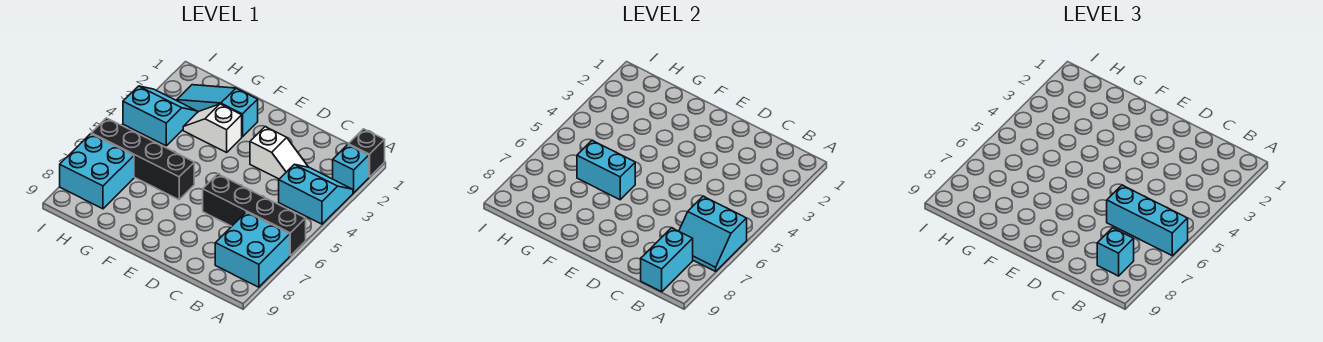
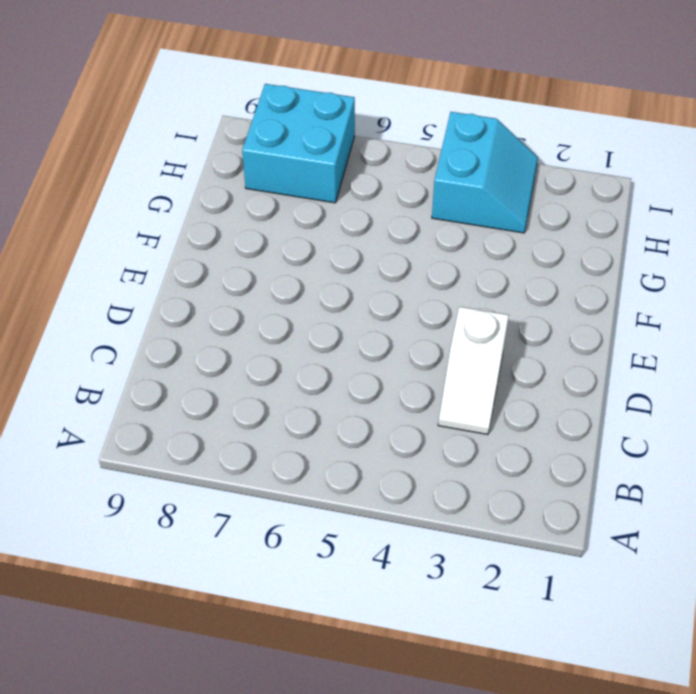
none -> black 1x1 brick [348,129,385,177]
none -> cyan 1x1 brick [333,145,369,193]
none -> cyan 2x2 slope [279,164,353,224]

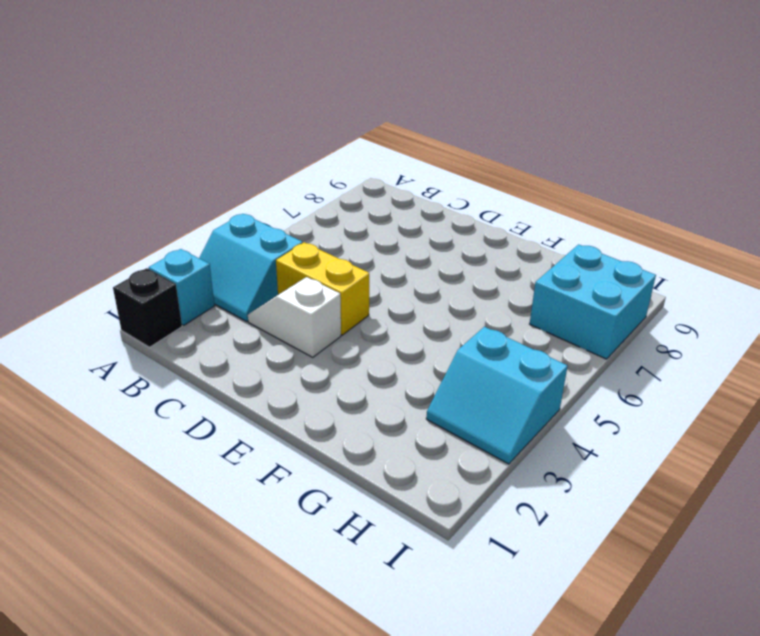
yellow 1x2 brick [276,242,369,335] -> none
none -> black 1x4 brick [203,174,306,256]
none -> cyan 2x2 brick [215,212,290,287]
none -> cyan 1x3 slope [177,85,258,137]

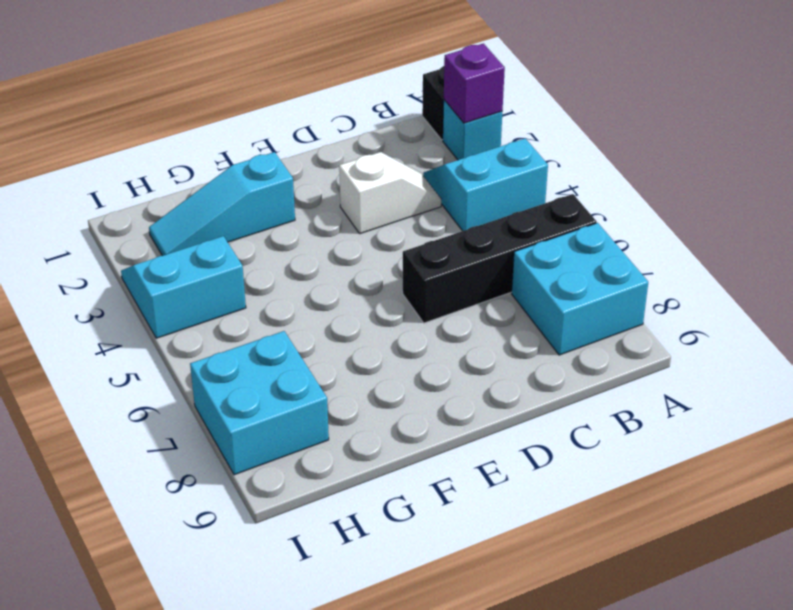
purple 1x1 brick [444,44,505,123] -> none
none -> white 1x2 slope [183,104,242,152]
none -> black 1x4 brick [91,118,194,200]
none -> cyan 2x2 slope [679,196,747,271]

